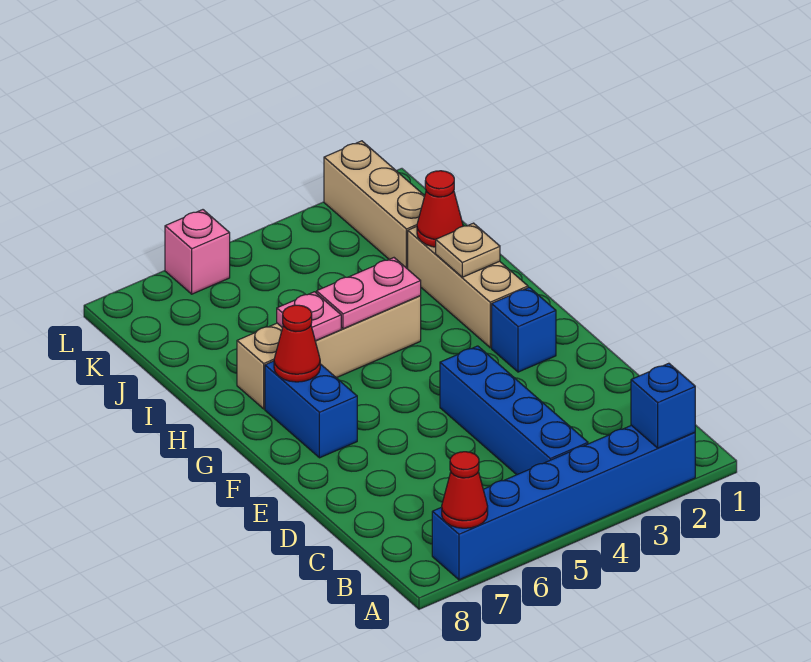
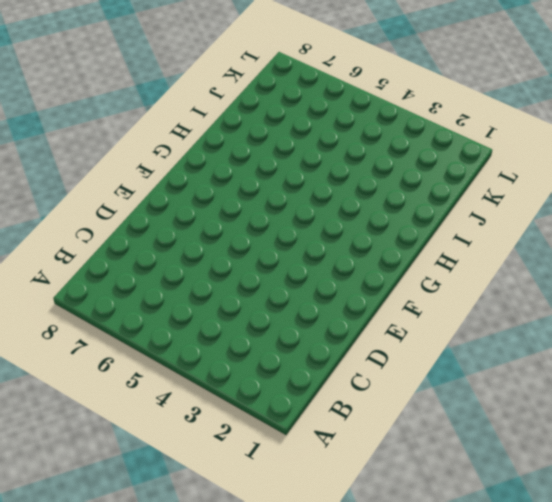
none -> blue 1x6 brick [432,425,695,580]
none -> blue 1x4 brick [440,346,588,475]
none -> blue 1x1 brick [492,287,556,372]

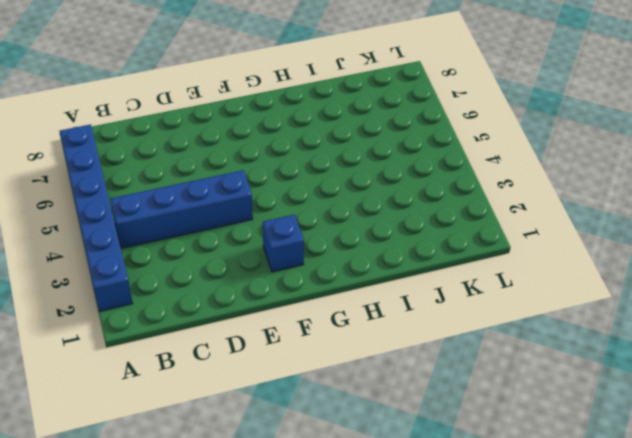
none -> blue 1x2 brick [265,361,357,458]
none -> tan 1x3 brick [408,227,528,348]
none -> tan 1x4 brick [237,296,421,409]

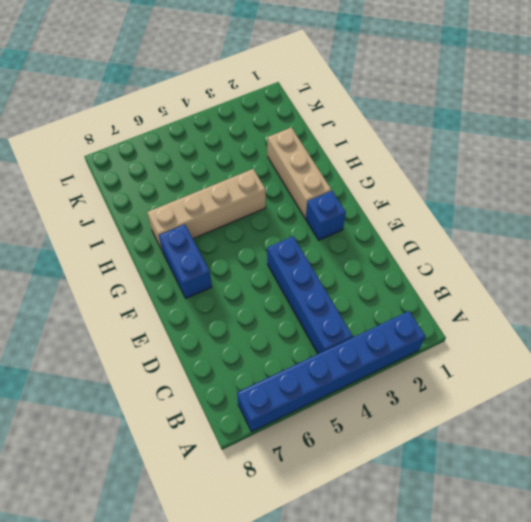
none -> tan 1x3 brick [324,141,424,269]
none -> pink 1x1 brick [165,210,230,294]
none -> blue 1x1 brick [631,363,695,448]

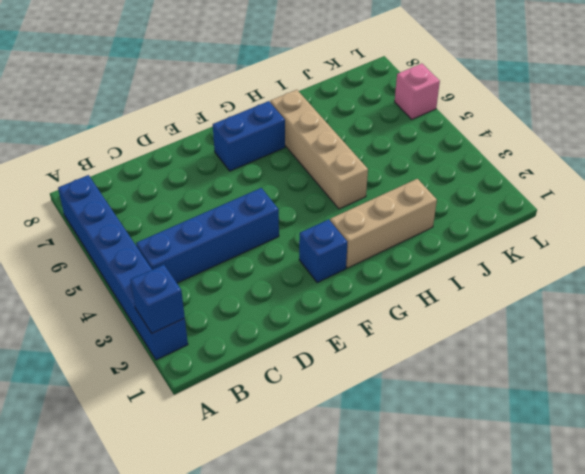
none -> tan 1x3 brick [324,141,424,269]
none -> red 1x1 cone [442,452,488,528]
none -> red 1x1 cone [274,305,320,382]

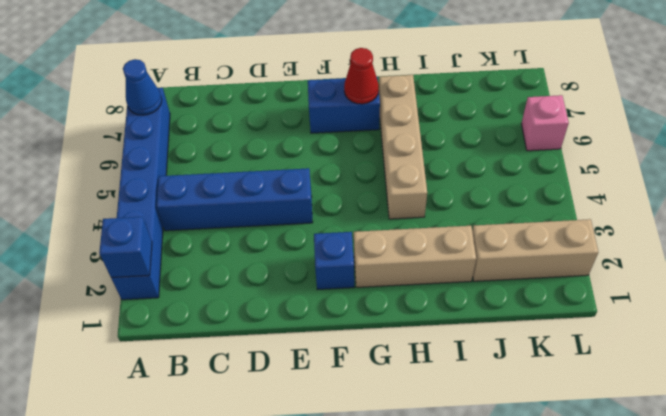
blue 1x1 cone [123,59,162,115] -> red 1x1 cone [442,452,488,528]
none -> tan 1x1 plate [436,223,500,277]
none -> pink 1x2 plate [317,258,421,329]
none -> pink 1x1 plate [277,292,341,341]

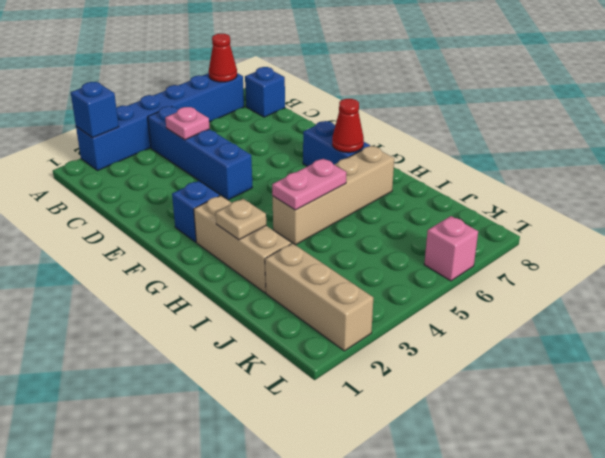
blue 1x1 brick [245,67,285,117] -> none
pink 1x1 plate [165,107,210,140] -> pink 1x1 plate moved to [277,292,341,341]
none -> red 1x1 cone [417,171,463,247]

